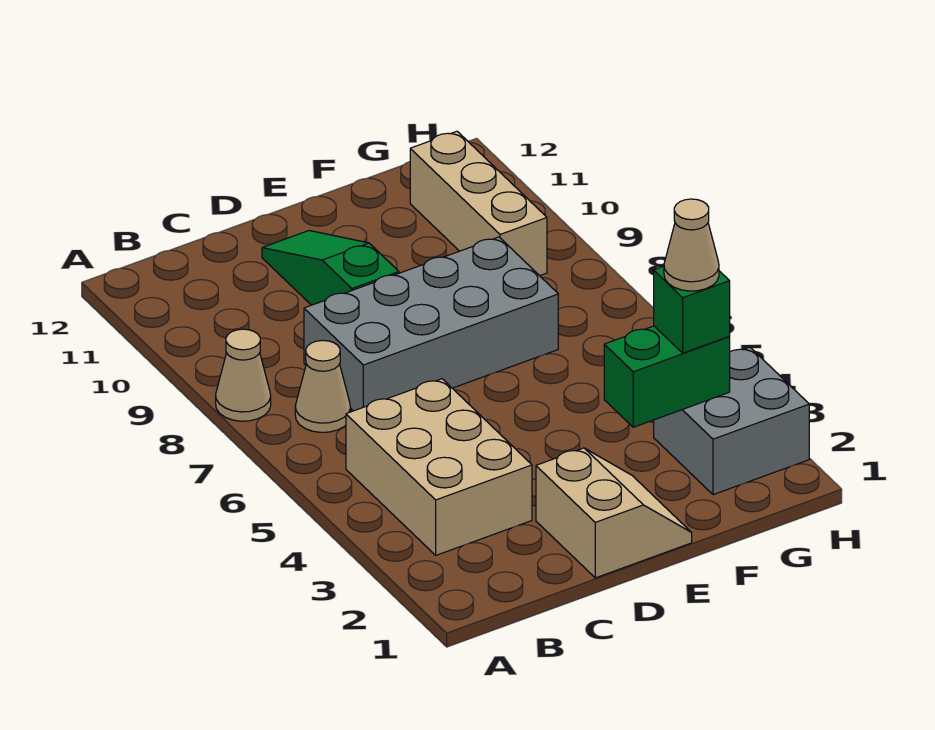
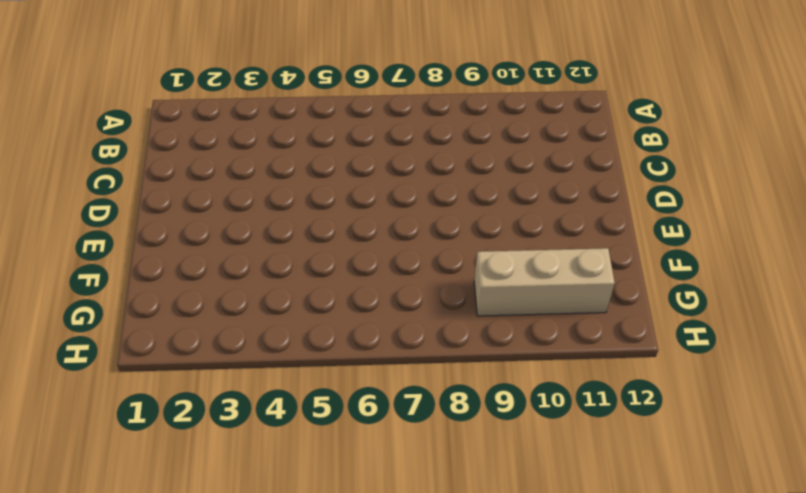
none -> tan 1x1 cone [216,329,271,421]
none -> tan 2x3 brick [346,379,532,555]

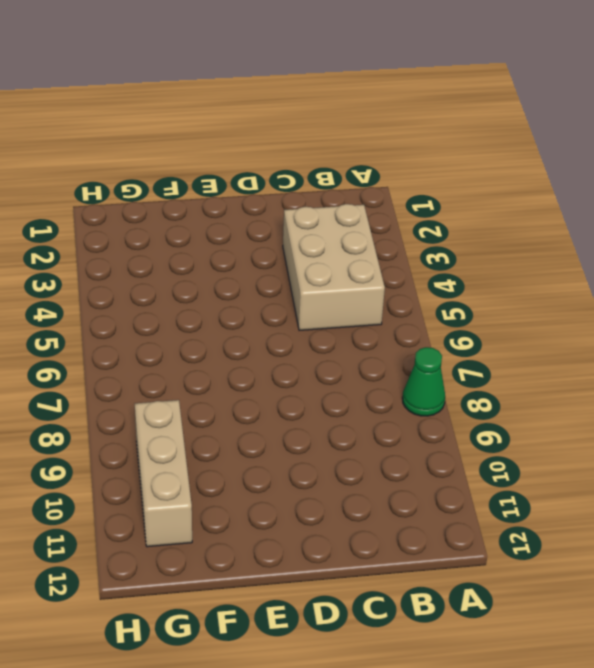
green 1x1 cone [402,347,445,416] -> tan 1x1 cone [216,329,271,421]
none -> tan 1x1 cone [295,340,351,432]
none -> grey 2x4 brick [304,237,558,411]

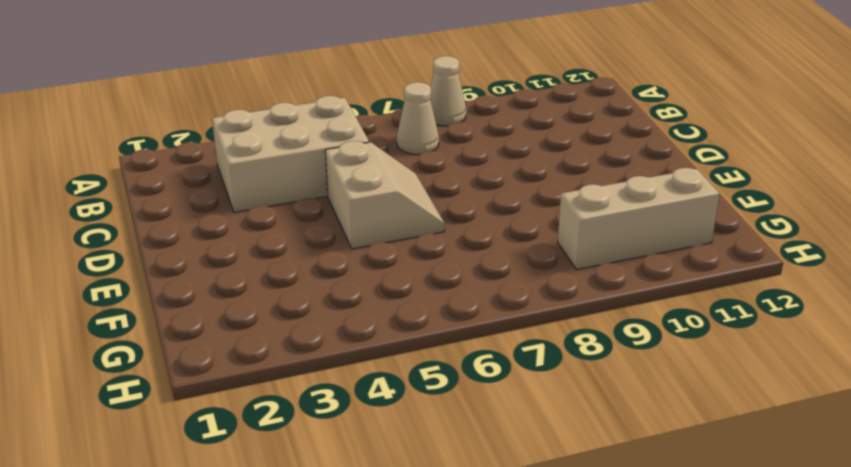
tan 2x2 slope [325,141,445,249] -> tan 2x2 slope turned to [536,448,692,578]
none -> grey 2x4 brick [304,237,558,411]
none -> green 1x3 slope [262,231,399,305]

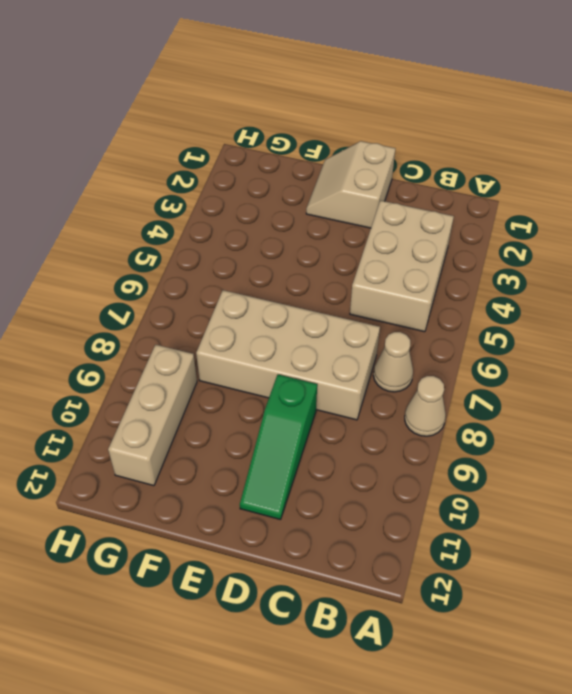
tan 2x4 brick [196,290,380,420] -> grey 2x4 brick [304,237,558,411]
none -> grey 2x2 brick [654,347,809,495]
none -> green 1x2 brick [604,326,730,427]

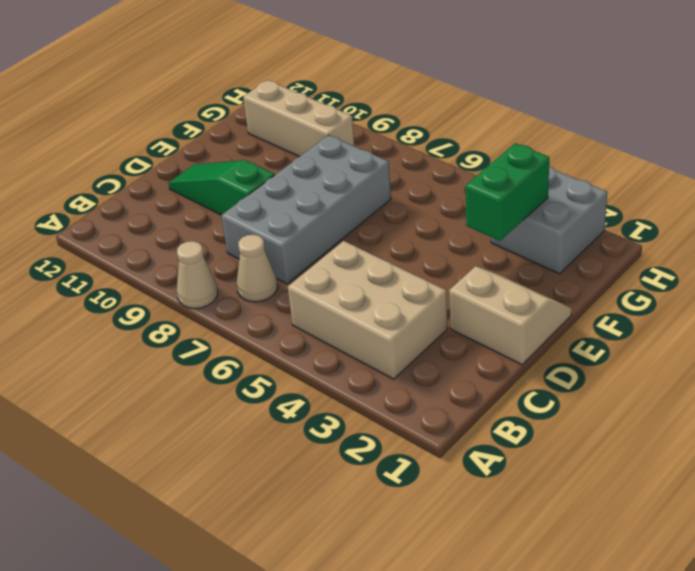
none -> green 1x1 brick [654,266,730,353]
none -> tan 1x1 cone [664,199,719,291]

